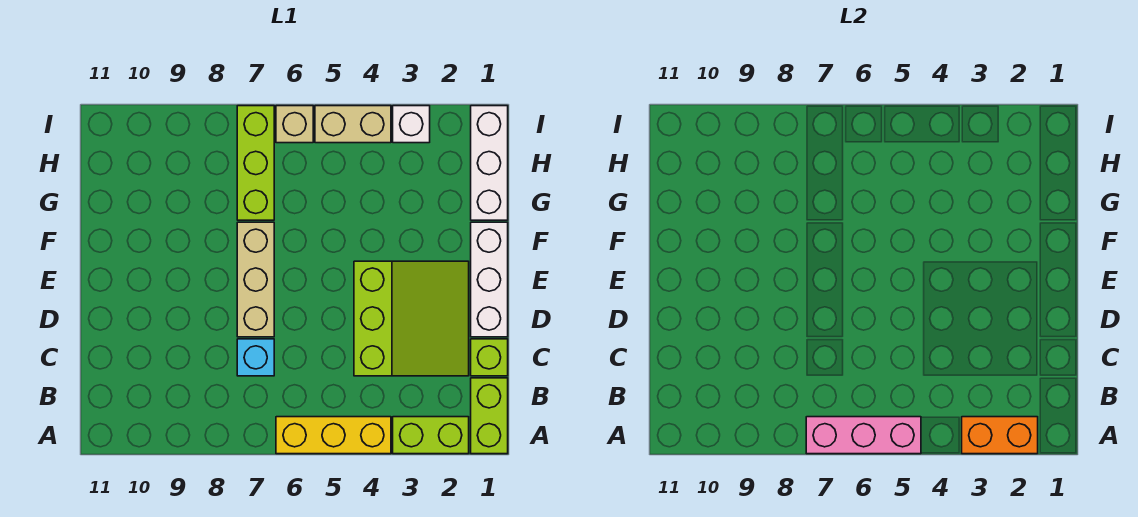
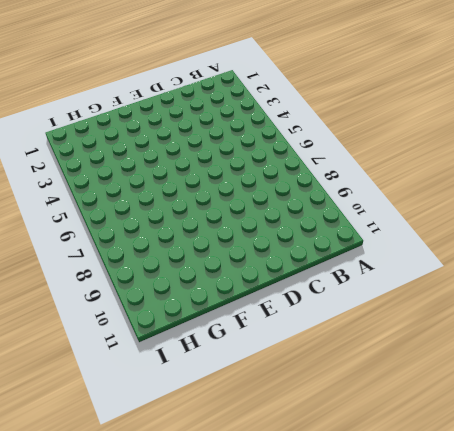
none -> lime 1x2 brick [471,378,508,454]
none -> lime 1x2 brick [393,417,469,454]
none -> yellow 1x3 brick [276,417,391,454]

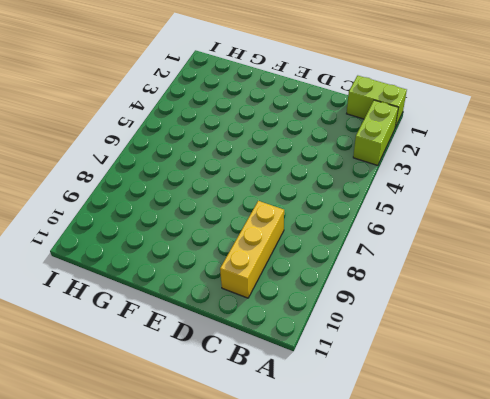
yellow 1x3 brick [220,201,284,298] -> yellow 1x3 brick moved to [276,417,391,454]
none -> lime 1x1 brick [471,339,508,376]
none -> lime 3x3 slope [354,261,469,376]
none -> cyan 1x1 brick [237,339,274,376]

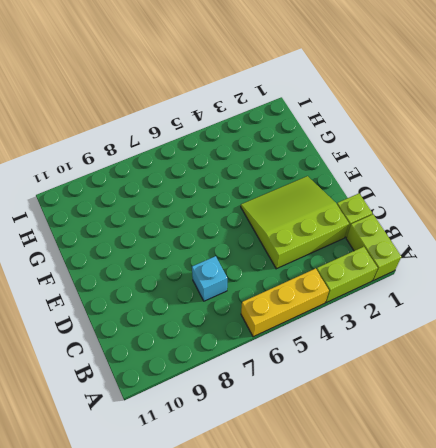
lime 3x3 slope [241,176,349,269] -> lime 3x3 slope turned to [354,261,469,376]
none -> white 1x3 brick [471,222,508,337]
none -> tan 1x3 brick [237,222,274,337]
none -> white 1x3 brick [471,106,508,220]

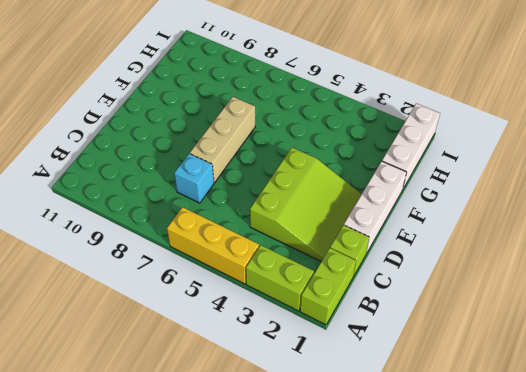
none -> lime 1x3 brick [237,106,274,220]
none -> white 1x1 brick [393,106,430,143]
none -> tan 1x2 brick [315,106,391,143]

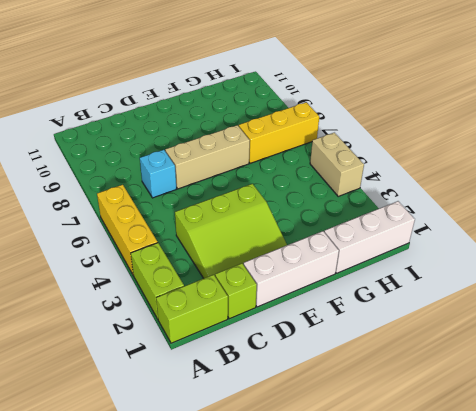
yellow 1x3 brick [239,102,319,163] -> lime 1x3 brick [237,106,274,220]
none -> white 1x1 brick [393,106,430,143]
none -> tan 1x1 brick [276,106,313,143]
none -> orange 1x2 brick [962,417,1038,454]

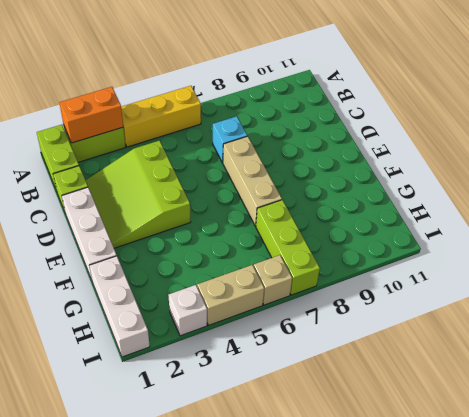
none -> pink 1x3 brick [806,417,921,454]

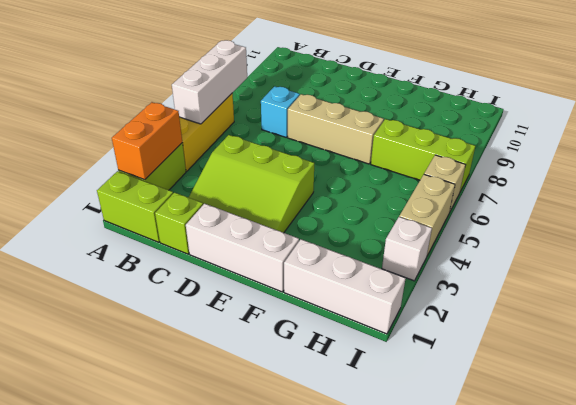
white 1x3 brick [172,40,247,124] -> pink 1x3 brick [806,417,921,454]

